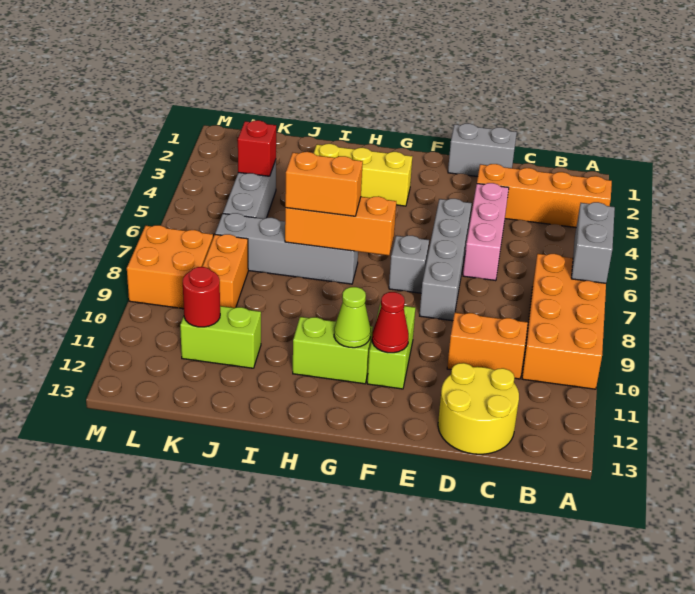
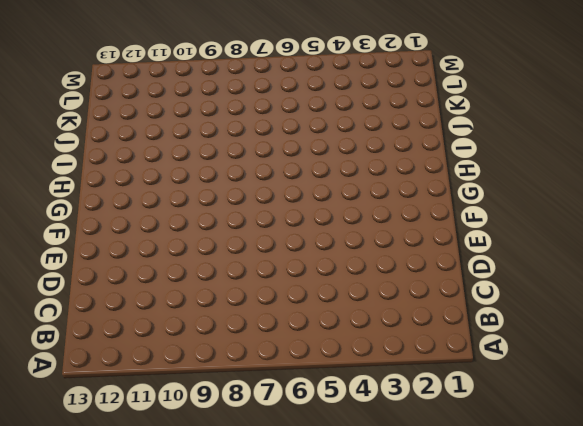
none -> orange 1x4 brick [477,164,612,227]
none -> orange 2x4 brick [522,254,606,389]
none -> orange 1x2 brick [447,313,528,379]

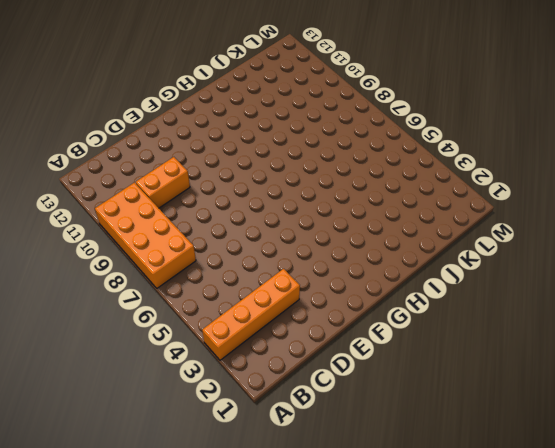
none -> yellow 2x2 round brick [438,363,519,454]
none -> grey 1x2 brick [448,124,517,177]
none -> pink 1x3 brick [463,183,509,281]

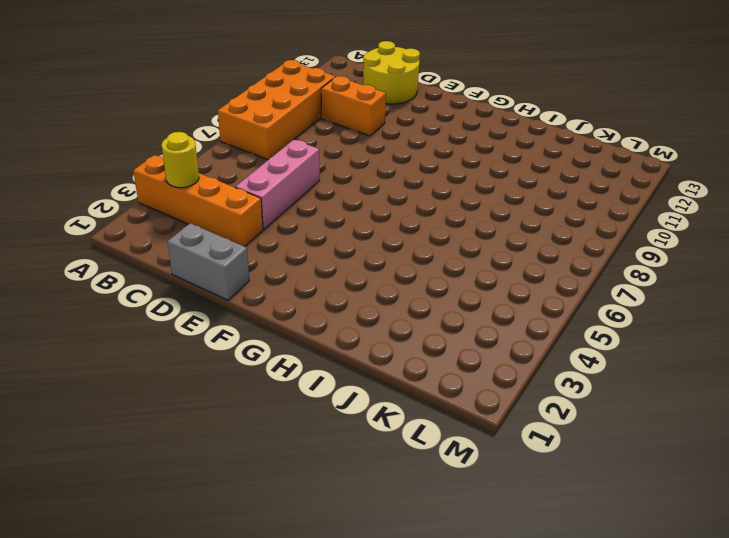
yellow 1x1 round brick [161,132,199,188] -> none
none -> grey 1x4 brick [420,199,472,321]
none -> grey 1x1 brick [389,236,429,293]
none -> lime 1x2 brick [367,303,415,389]

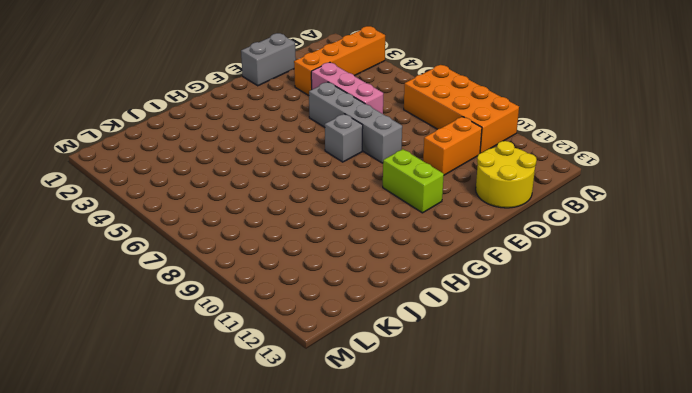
none -> yellow 1x3 brick [314,144,412,206]
none -> lime 1x2 brick [293,317,373,384]
none -> grey 1x4 brick [215,213,358,284]

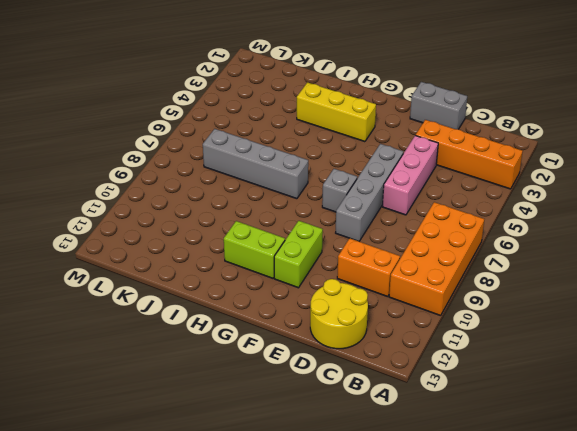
none -> lime 1x2 brick [180,306,261,368]
none -> grey 1x3 brick [223,160,276,219]
none -> orange 1x2 brick [202,234,248,308]

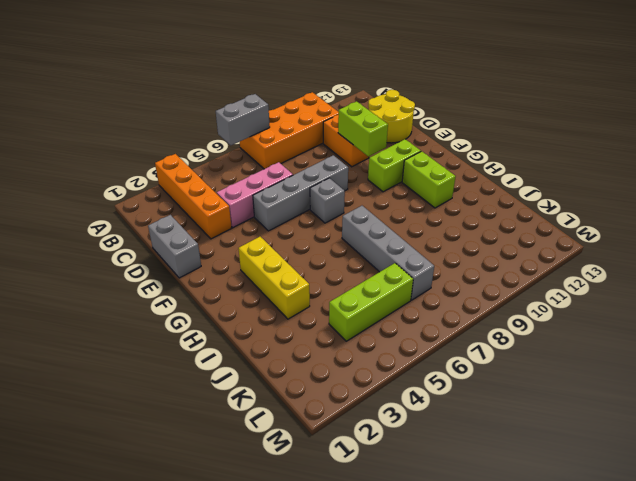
lime 1x2 brick [338,101,388,157] -> lime 1x2 brick moved to [180,306,261,368]
lime 1x3 brick [329,263,413,341] -> grey 1x3 brick [223,160,276,219]
none -> orange 1x2 brick [202,234,248,308]
none -> orange 2x2 brick [127,225,213,309]
none -> red 1x1 cone [372,292,409,353]

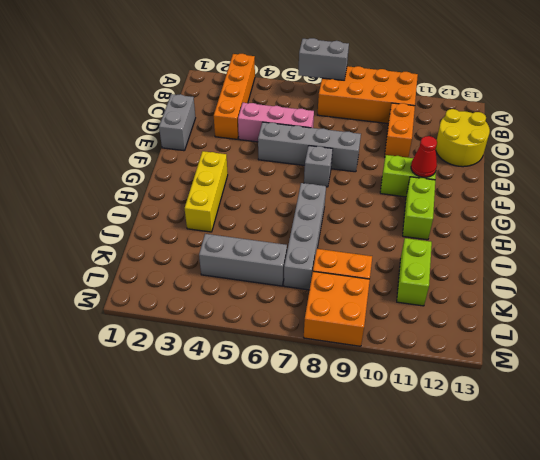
none -> orange 1x3 brick [285,196,396,255]
none -> lime 1x1 cone [334,287,371,348]
none -> red 1x1 brick [238,120,276,176]

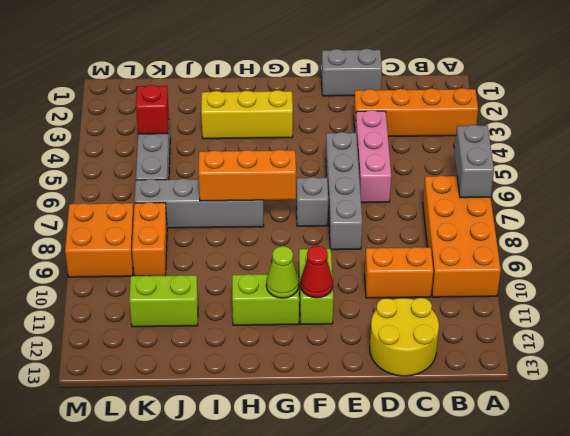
none -> red 1x1 round brick [183,267,220,327]
none -> orange 1x2 brick [285,152,363,216]

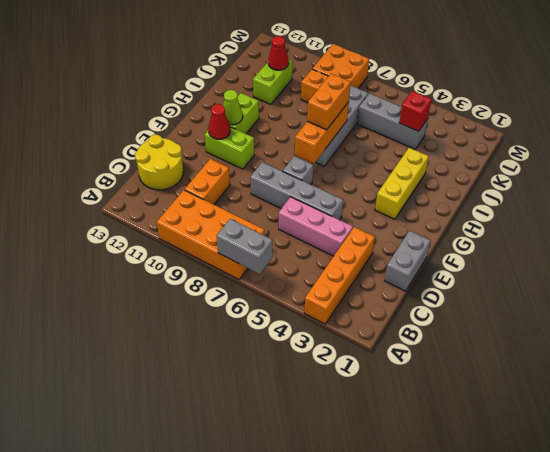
red 1x1 cone [268,36,289,70] -> red 1x1 round brick [183,267,220,327]

